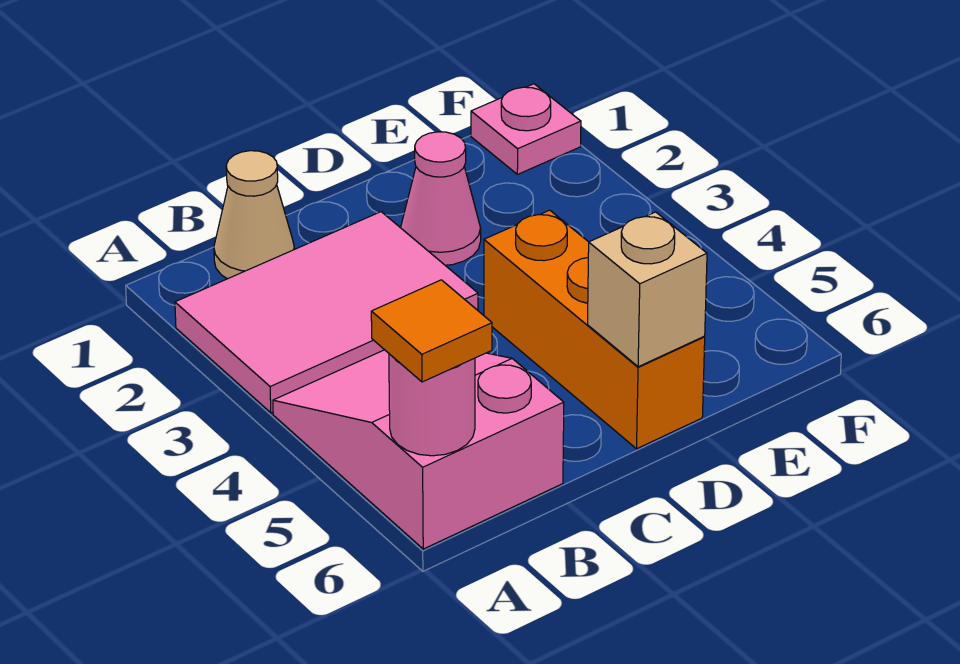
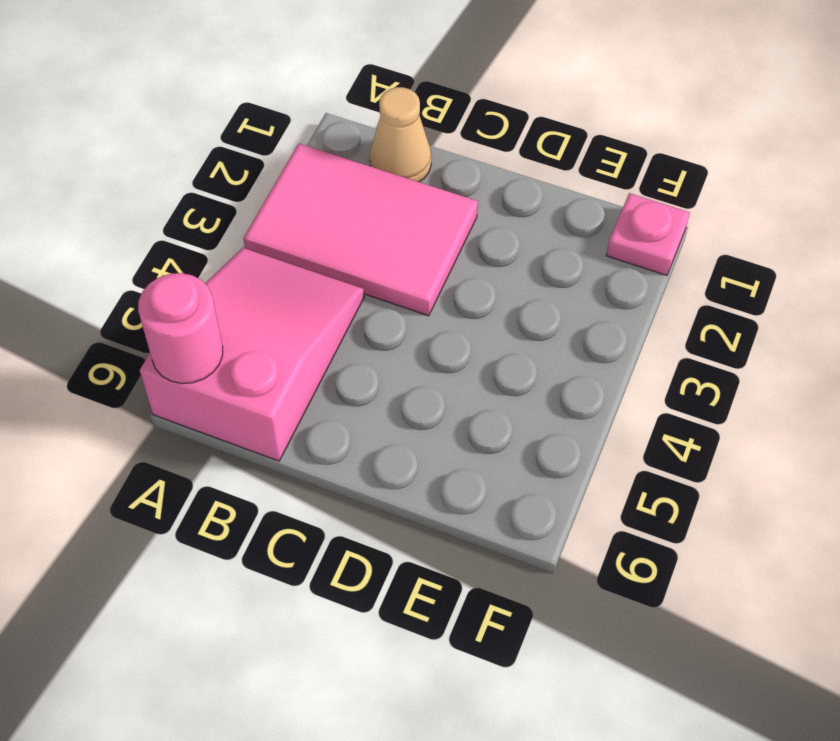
none -> pink 1x1 cone [401,132,481,265]
none -> orange 1x3 brick [484,210,705,449]

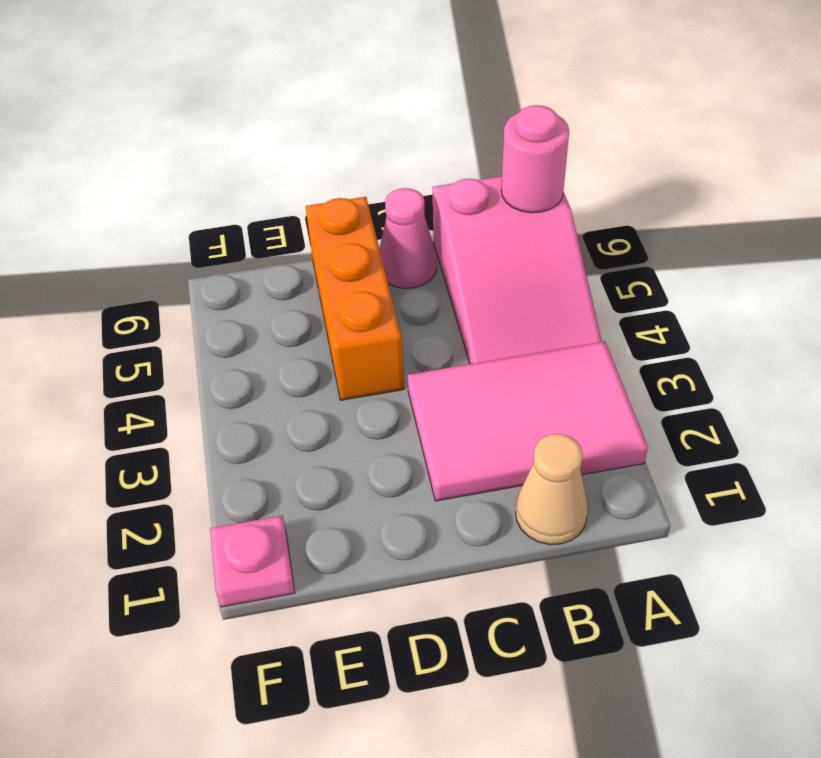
pink 1x1 cone [379,188,437,288] -> pink 1x1 cone moved to [401,132,481,265]
none -> tan 1x1 brick [588,212,707,367]
none -> orange 1x1 tile [371,280,492,382]

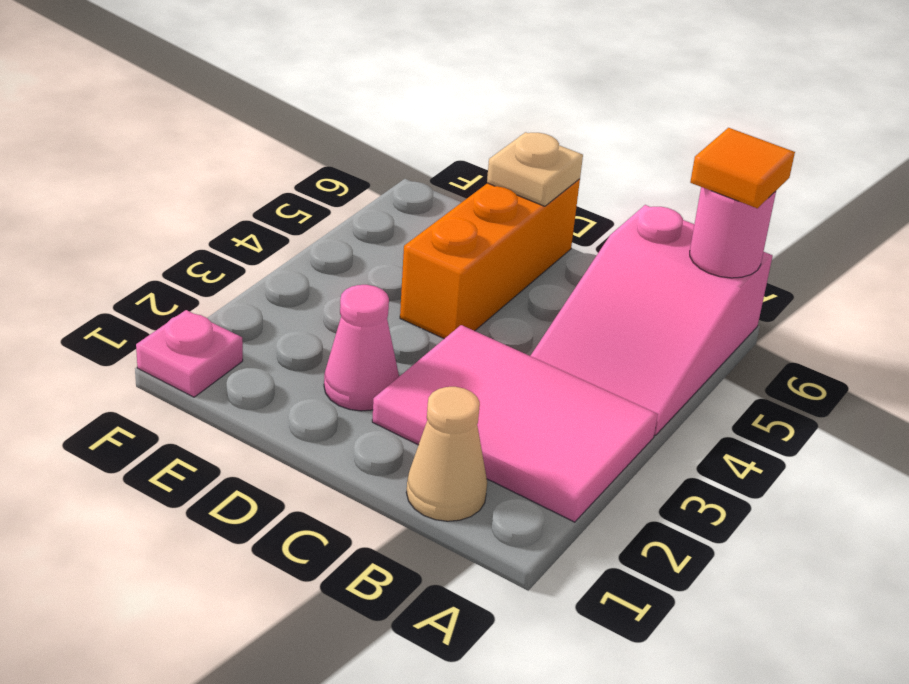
tan 1x1 plate [487,132,583,206] -> tan 1x1 brick [588,212,707,367]

